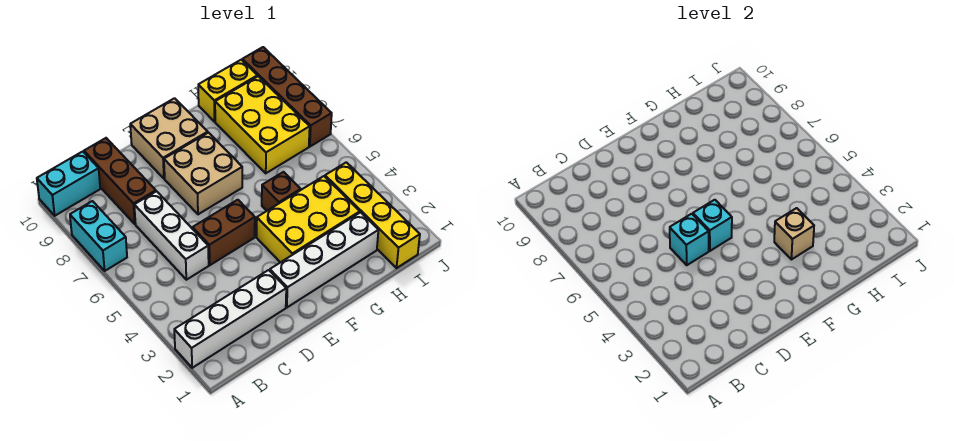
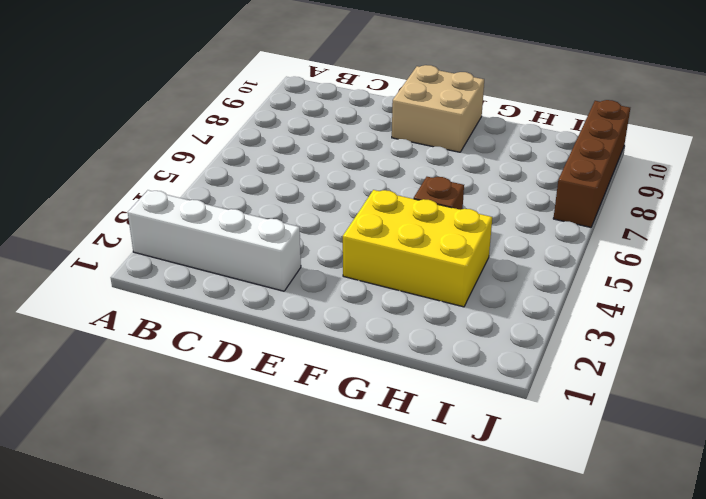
none -> cyan 1x2 brick [70,201,127,271]
none -> cyan 1x2 brick [37,151,100,216]
none -> white 1x3 brick [134,191,209,280]

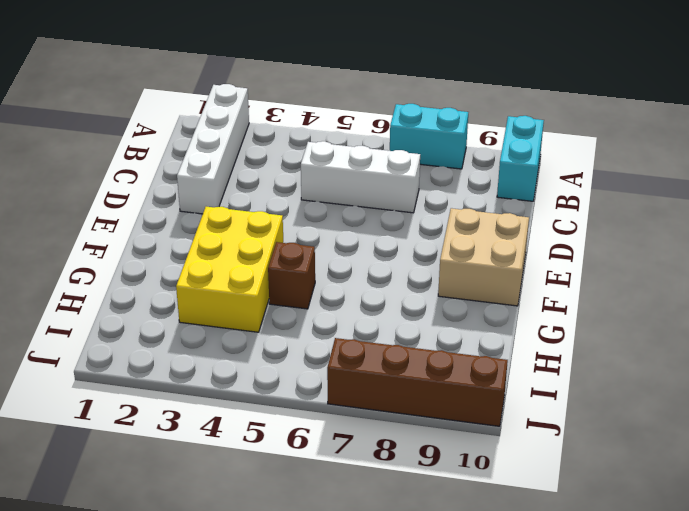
none -> brown 1x3 brick [84,138,156,224]
none -> brown 1x2 brick [193,200,255,265]
none -> white 1x4 brick [270,212,378,307]

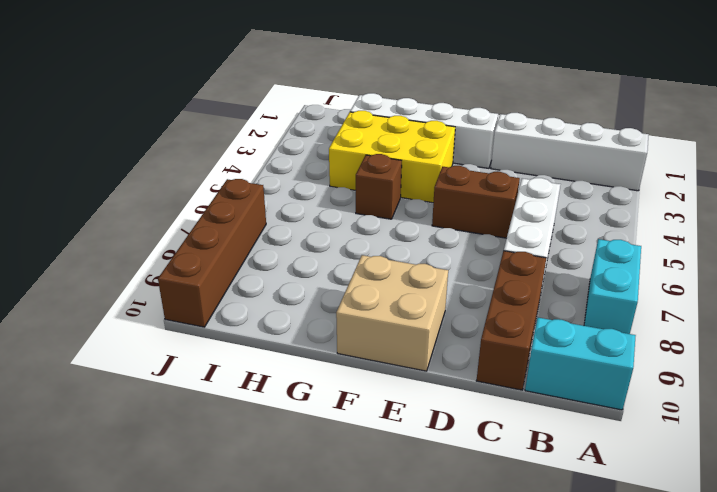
none -> tan 2x2 brick [164,133,242,214]
none -> yellow 2x3 brick [215,76,310,173]
none -> yellow 1x2 brick [198,60,257,122]

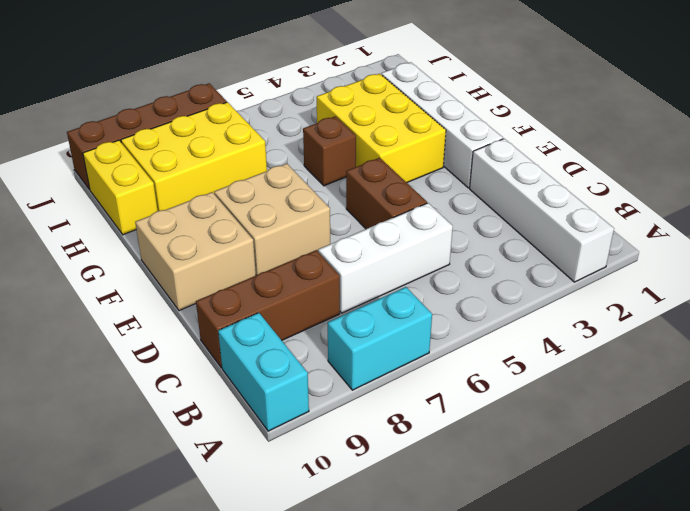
none -> yellow 1x4 brick [325,162,420,268]
none -> cyan 1x1 brick [670,214,709,265]
none -> cyan 1x1 brick [693,200,732,251]

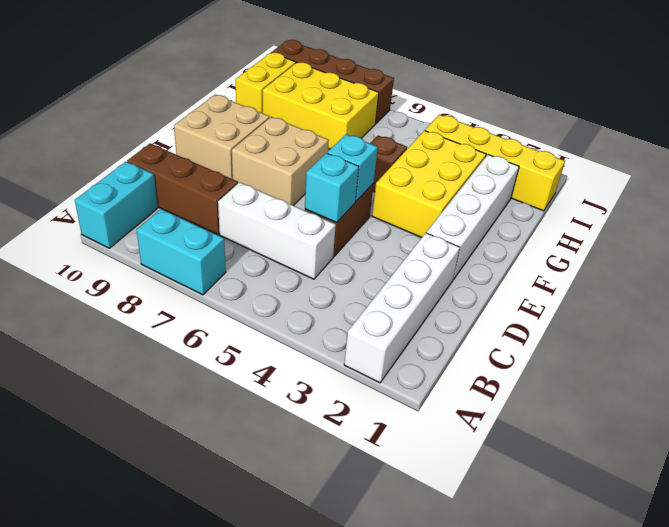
none -> tan 1x1 brick [774,208,814,260]

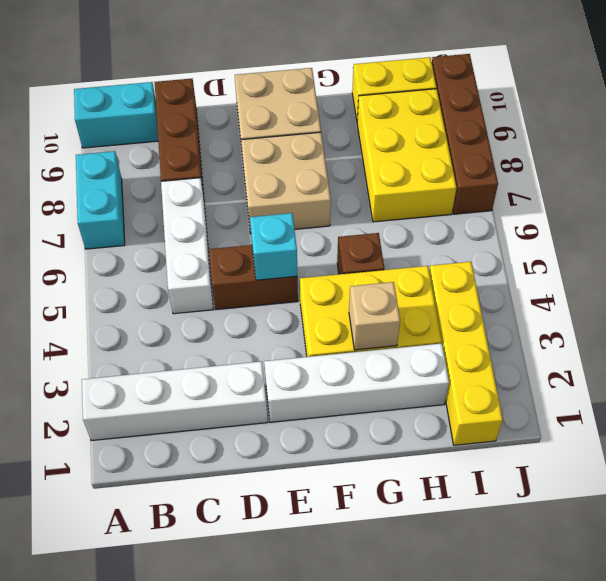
none -> cyan 1x1 brick [670,214,709,265]

